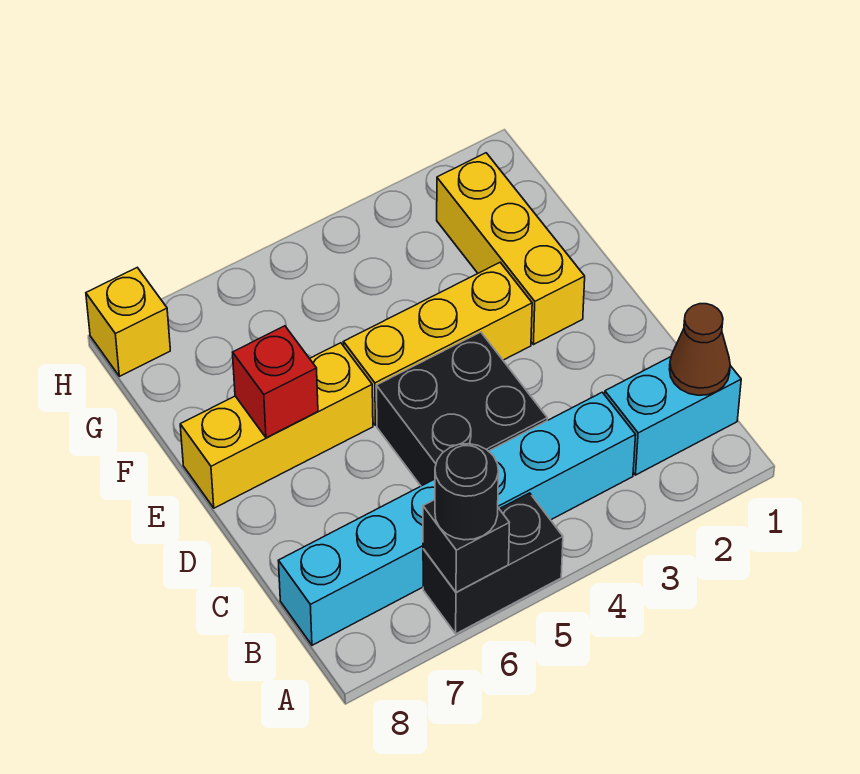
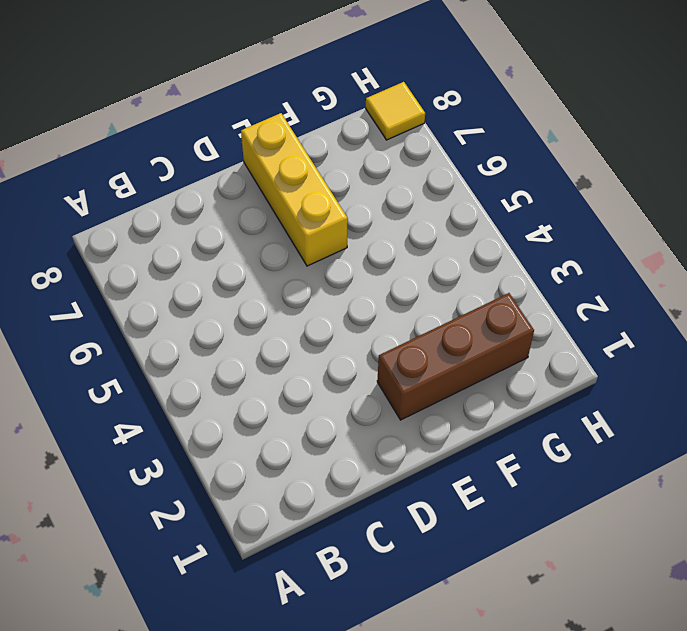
brown 1x3 brick [377,293,534,420] -> yellow 1x3 brick [437,153,585,345]
yellow 1x1 tile [366,82,425,140] -> yellow 1x1 brick [86,268,170,376]
none -> black 1x2 brick [423,493,563,634]
none -> cyan 1x2 brick [605,357,741,475]
none -> cyan 1x6 brick [278,392,636,645]

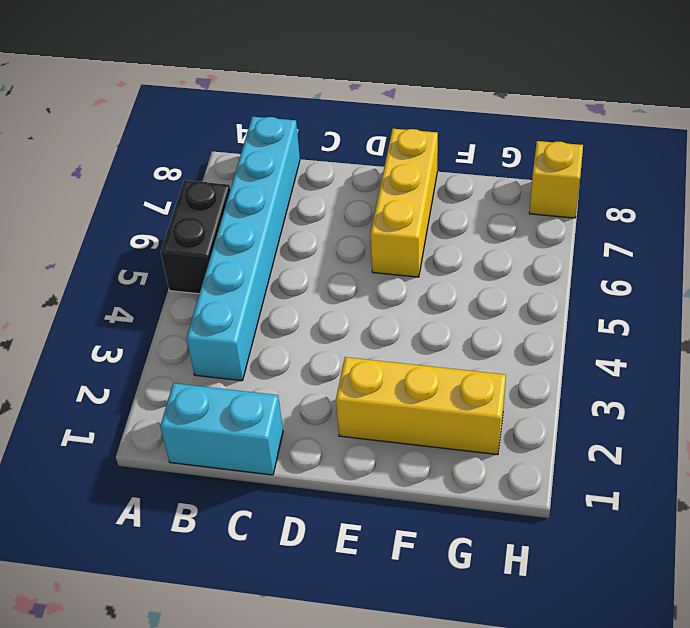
cyan 1x2 brick [160,383,283,475] -> cyan 1x2 brick turned to [605,357,741,475]
none -> black 2x2 brick [376,332,547,486]
none -> yellow 1x3 brick [344,263,532,425]
none -> black 1x1 brick [423,500,509,592]

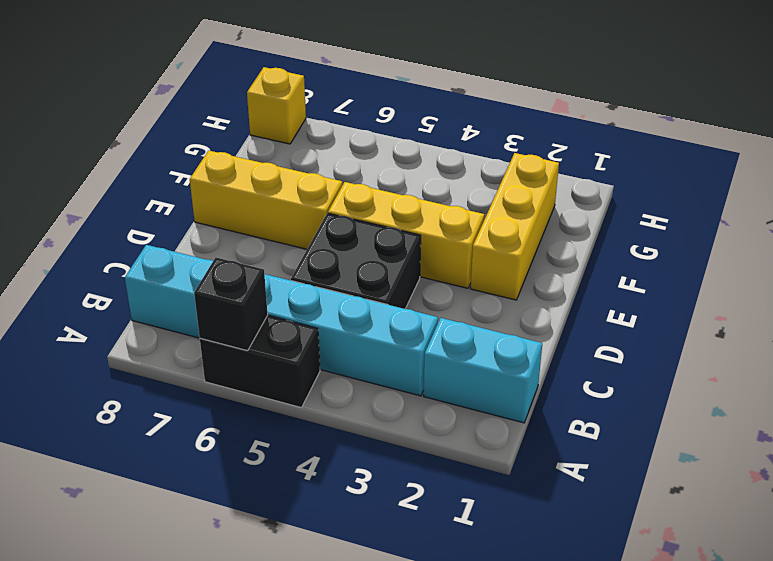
none -> brown 1x1 cone [670,304,730,395]
none -> red 1x1 brick [233,326,318,438]
none -> black 1x1 round brick [435,444,498,540]

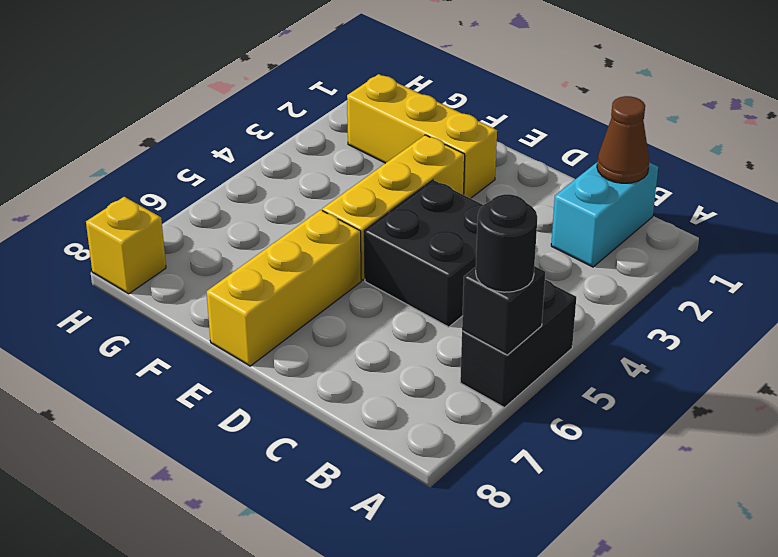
none -> cyan 1x6 brick [278,392,636,645]
none -> red 1x1 brick [233,326,318,438]

